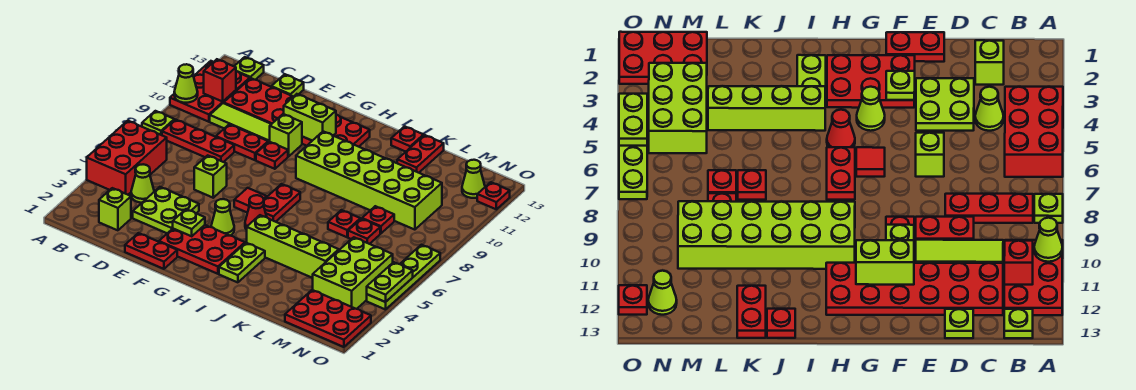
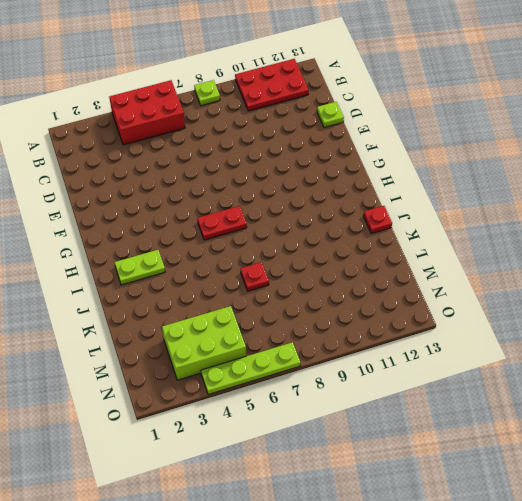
none -> red 1x3 plate [162,119,234,162]
none -> lime 1x1 plate [234,57,264,80]
none -> lime 1x1 brick [99,188,131,230]
none -> lime 1x1 cone [131,164,154,203]

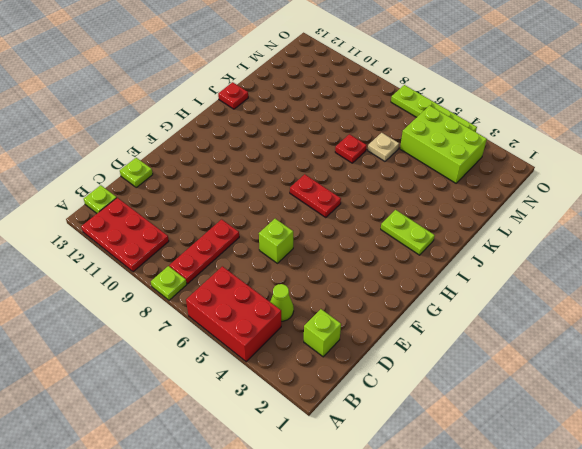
tan 1x1 plate [368,133,399,161] -> none
none -> lime 1x3 tile [210,103,271,142]
none -> red 2x6 plate [224,78,370,147]
none -> lime 2x2 plate [133,187,199,233]
none -> red 1x2 plate [216,124,268,160]

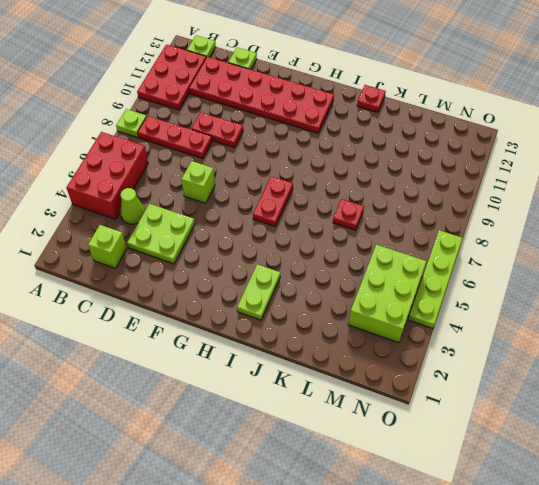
none -> lime 1x3 tile [210,103,271,142]
none -> red 1x2 plate [125,233,177,269]
none -> red 2x3 plate [159,225,245,274]
none -> red 1x1 plate [256,142,288,169]

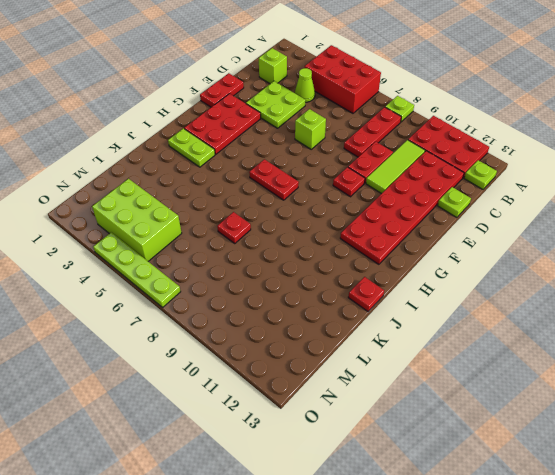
none -> lime 1x1 brick [270,114,302,156]
none -> lime 1x1 cone [211,199,234,236]
none -> red 1x1 tile [234,188,267,213]
none -> red 1x1 cone [245,195,267,230]

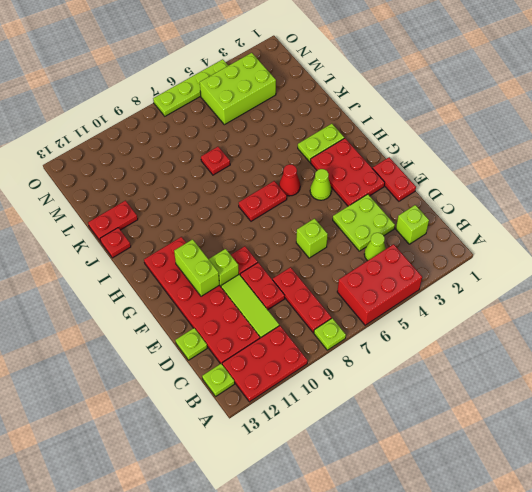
none -> red 1x1 tile [234,188,267,213]
none -> lime 2x6 brick [296,131,442,230]
none -> lime 1x4 brick [247,215,339,278]
none -> red 1x1 plate [348,219,380,244]

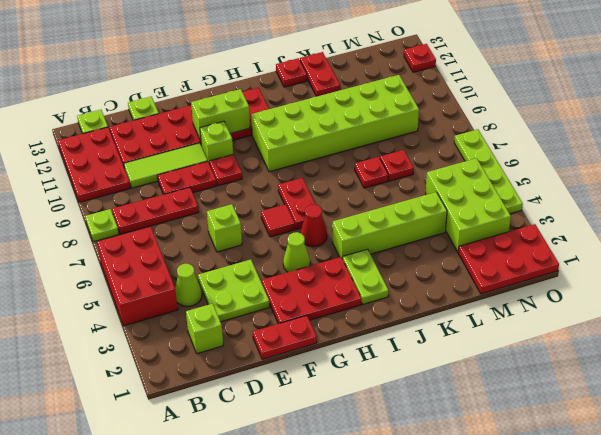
none -> red 1x1 plate [362,206,394,233]
none -> lime 1x1 cone [462,160,485,198]
none -> lime 1x1 cone [174,64,198,103]
none -> red 1x1 brick [204,59,236,102]

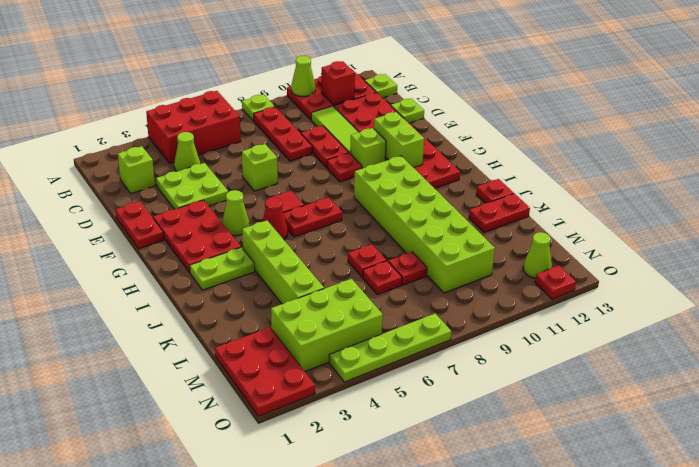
none -> lime 1x1 plate [173,209,205,236]
none -> lime 1x2 plate [367,262,413,302]

